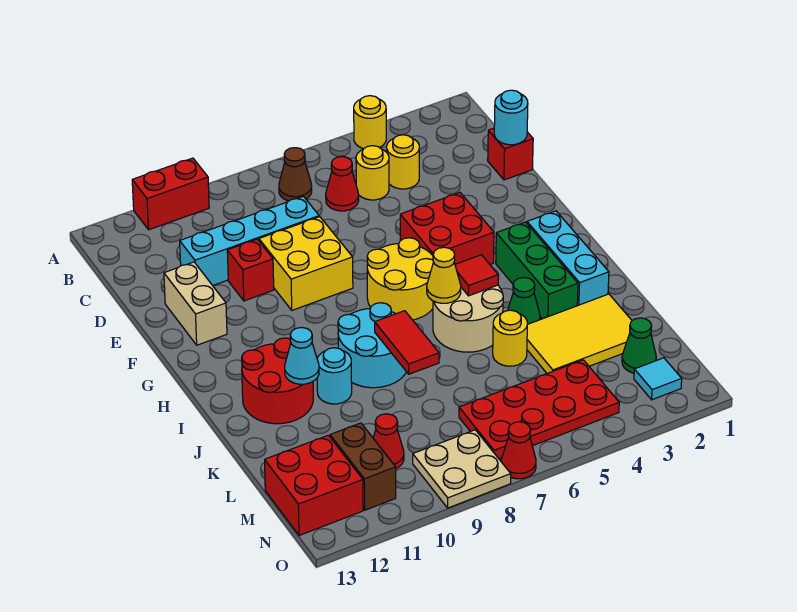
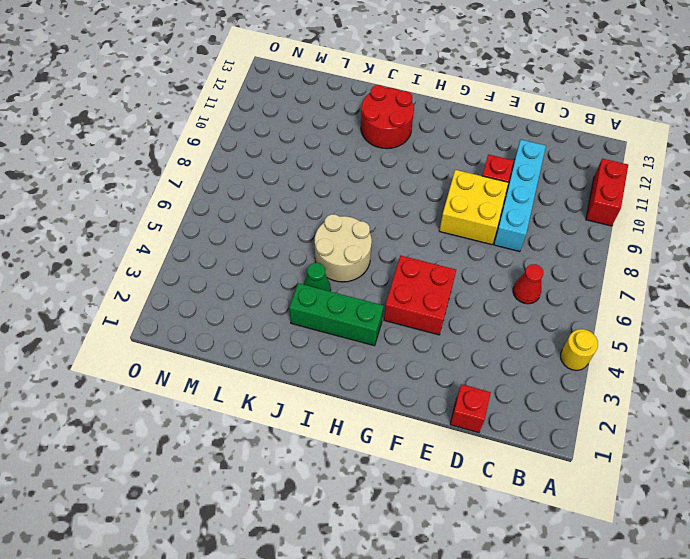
none -> brown 1x1 cone [279,148,312,201]
none -> yellow 1x1 round brick [387,135,419,189]
none -> yellow 1x1 round brick [356,146,389,200]
none -> tan 1x2 brick [164,262,227,345]

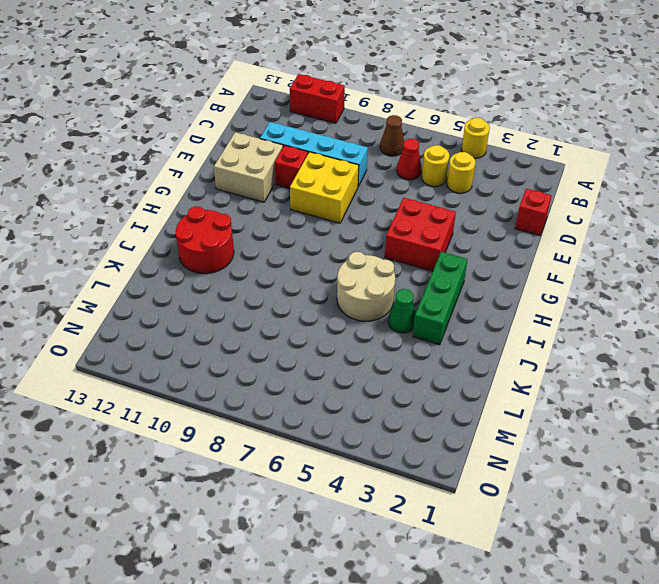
tan 2x2 brick [214,132,283,202] -> tan 1x2 brick [164,262,227,345]
none -> yellow 2x2 round brick [367,238,434,320]
none -> cyan 1x3 brick [527,211,609,306]
none -> cyan 2x2 round brick [338,303,406,388]
none -> cyan 1x1 round brick [317,348,352,404]

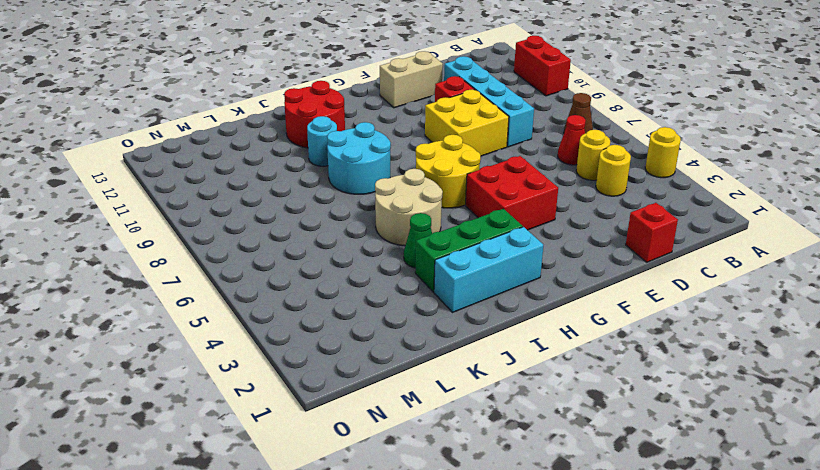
none -> yellow 2x3 tile [527,294,632,373]
none -> yellow 1x1 round brick [493,310,527,366]
none -> green 1x1 cone [622,318,656,373]
none -> red 2x4 plate [459,360,619,459]

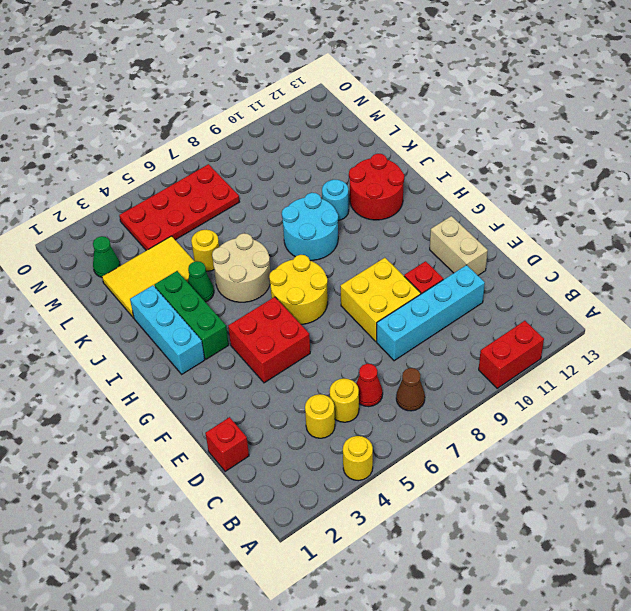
none -> red 1x1 cone [373,414,404,468]
none -> brown 1x2 brick [330,423,396,510]
none -> red 2x2 brick [265,435,363,536]
none -> cyan 1x1 tile [634,358,682,400]

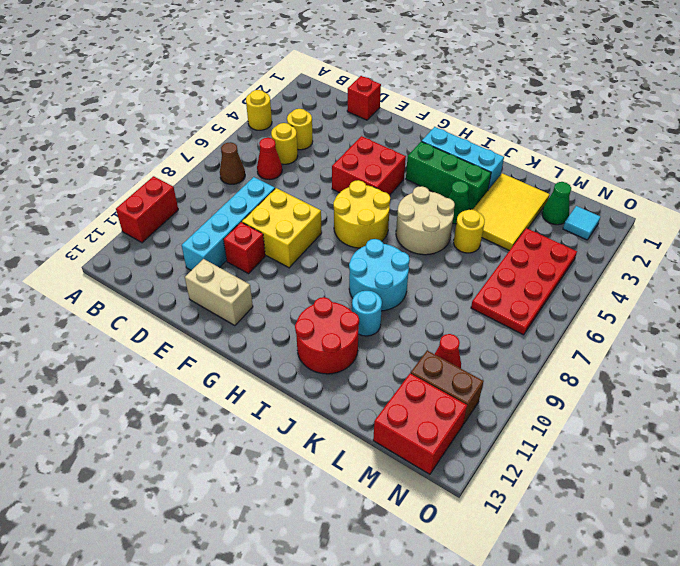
none -> tan 2x2 plate [413,430,511,508]
none -> red 1x1 cone [501,422,536,479]
none -> cyan 1x1 round brick [494,90,528,145]
none -> red 1x1 tile [455,255,498,296]

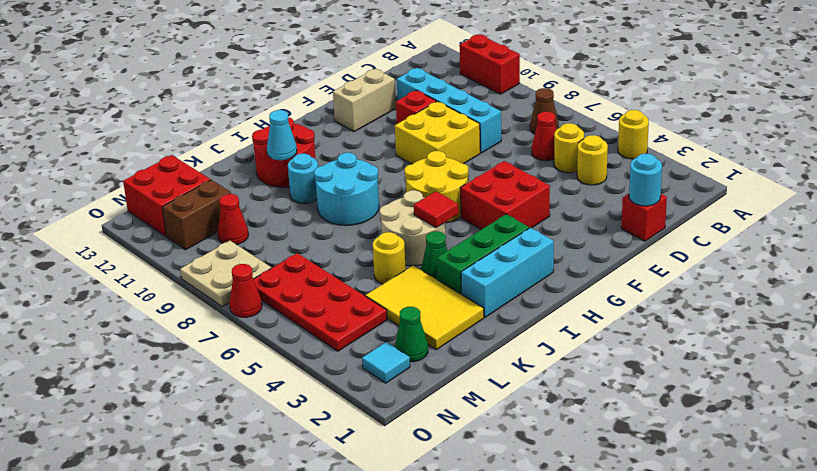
none -> yellow 1x1 cone [427,247,461,303]
none -> red 1x2 tile [375,311,439,374]

